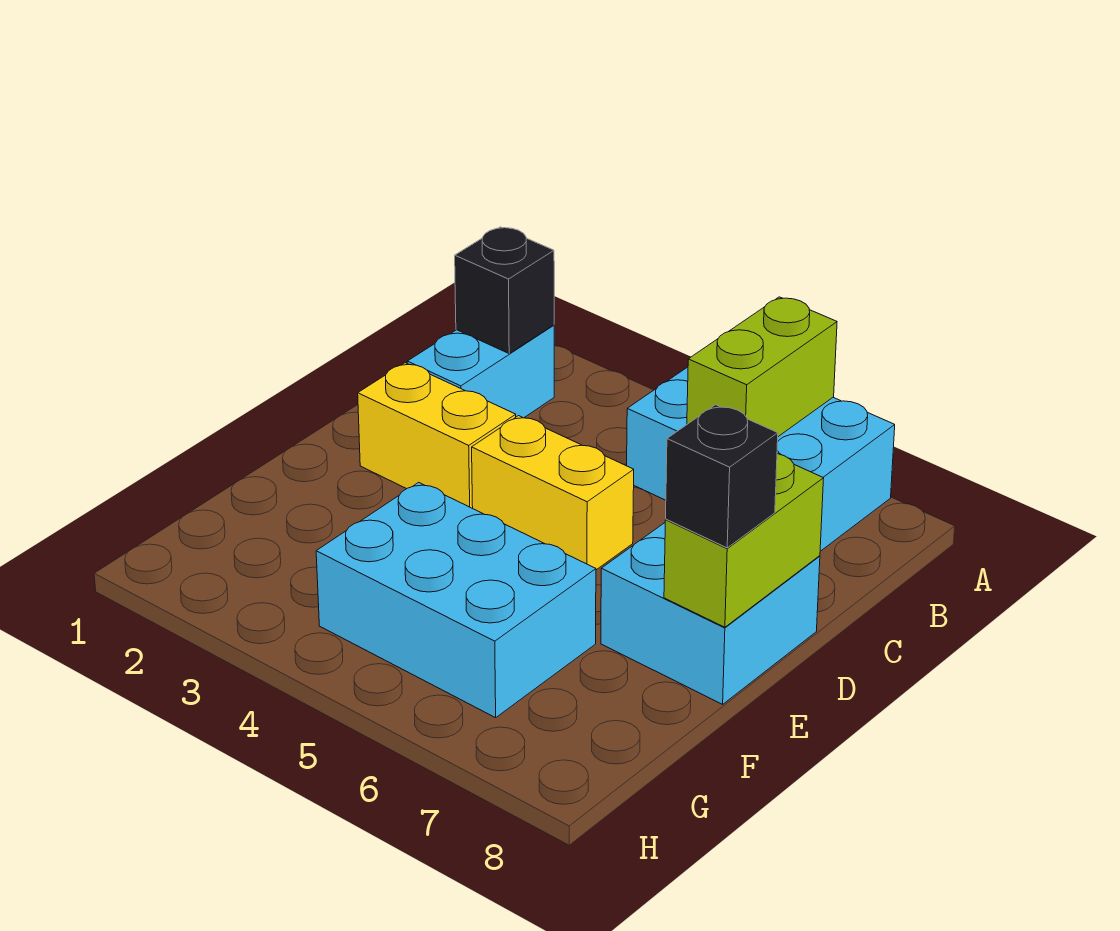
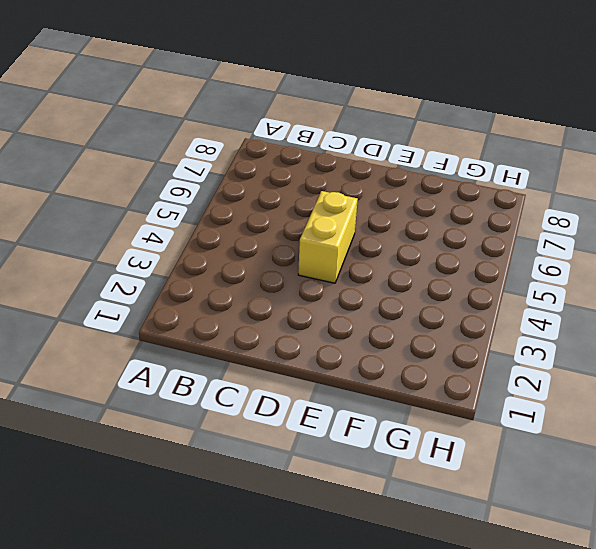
none -> cyan 2x3 brick [627,367,895,551]
none -> cyan 1x2 brick [407,325,554,418]

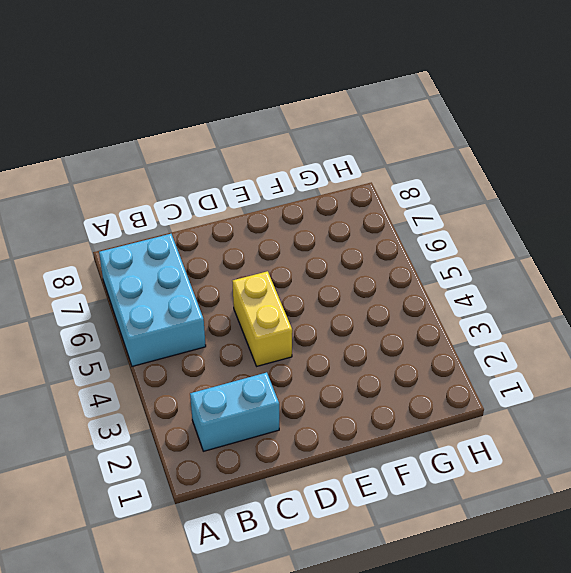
none -> yellow 1x2 brick [358,363,516,508]
none -> cyan 2x2 brick [601,523,820,704]

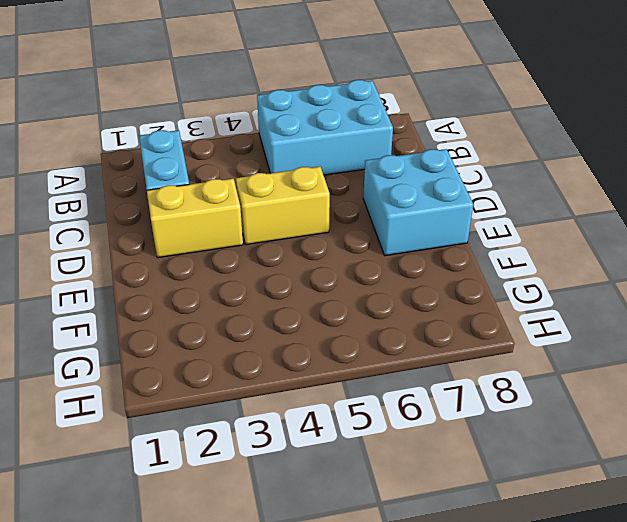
none -> cyan 2x3 brick [316,482,596,718]
none -> lime 1x2 brick [687,297,837,437]

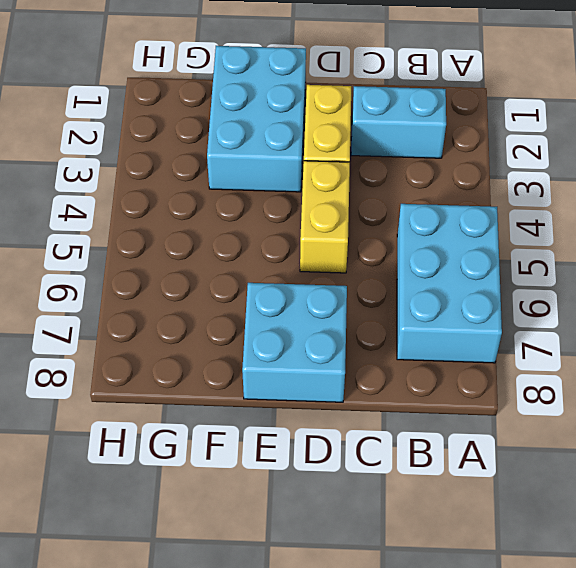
cyan 2x3 brick [207,46,306,192] -> cyan 2x3 brick moved to [316,482,596,718]
none -> lime 1x2 brick [687,297,837,437]
none -> black 1x1 brick [455,227,554,353]

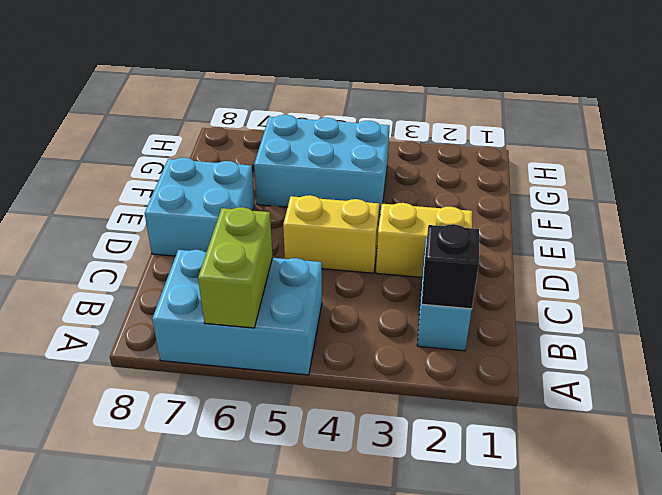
none -> lime 1x2 brick [664,454,824,627]
none -> black 1x1 brick [666,405,778,548]

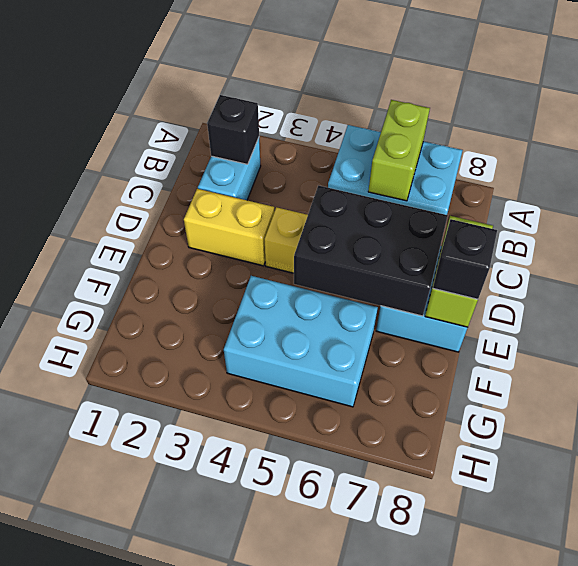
black 2x3 brick [294,185,448,316] -> none

